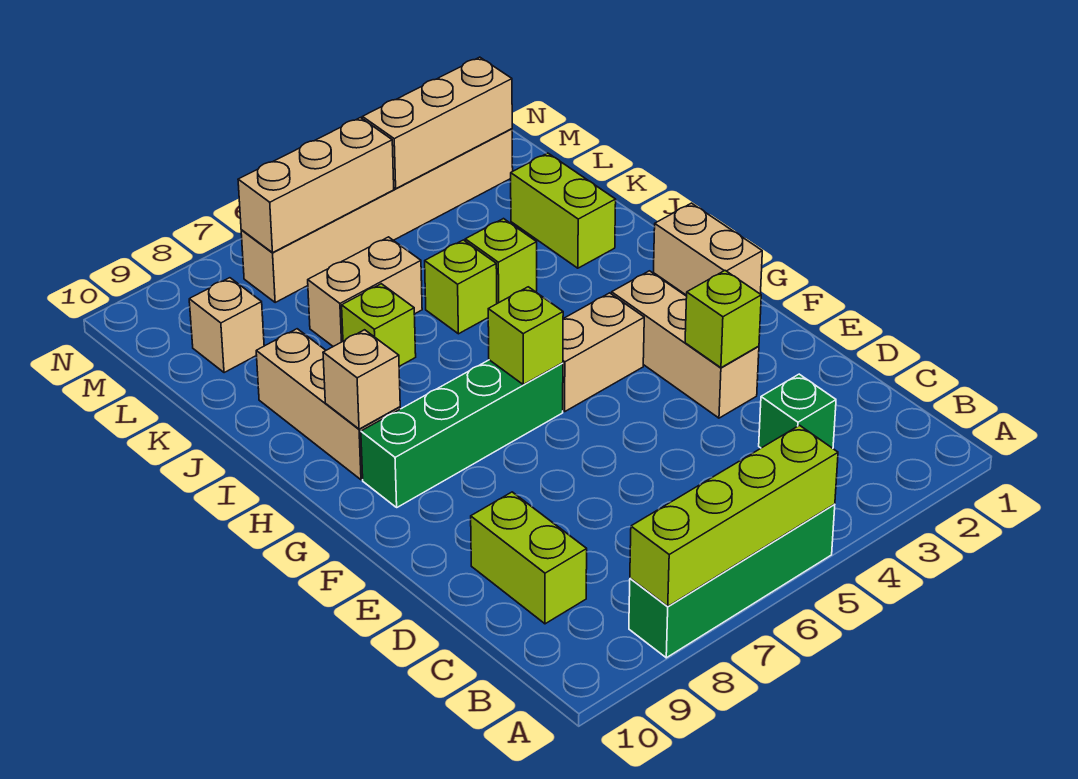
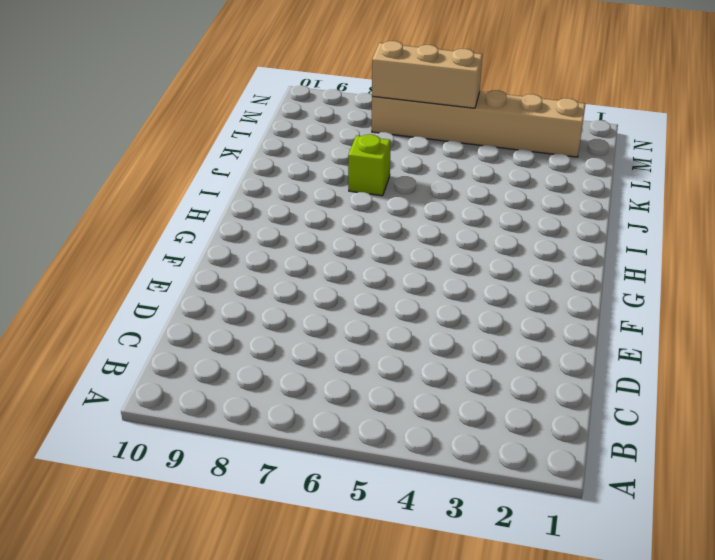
none -> green 1x4 brick [629,504,835,658]
none -> green 1x1 brick [759,374,836,448]
none -> lime 1x2 brick [471,492,587,624]

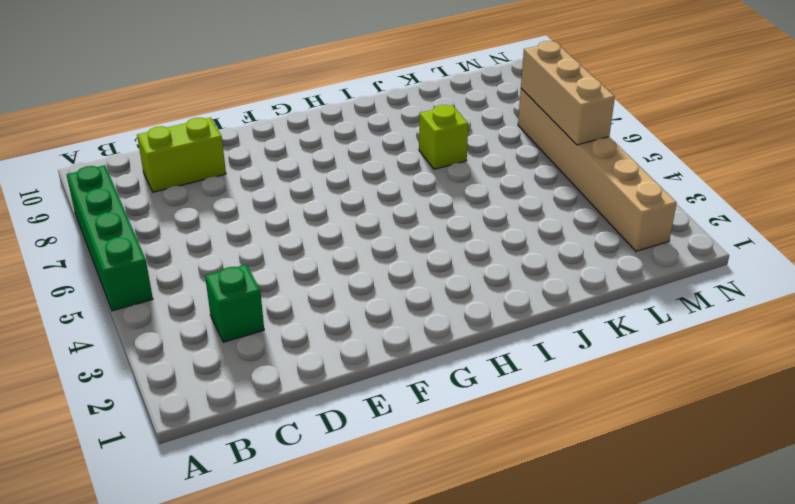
none -> tan 1x3 brick [612,271,759,418]
none -> tan 1x2 brick [653,203,762,295]
none -> tan 1x2 brick [563,293,644,412]

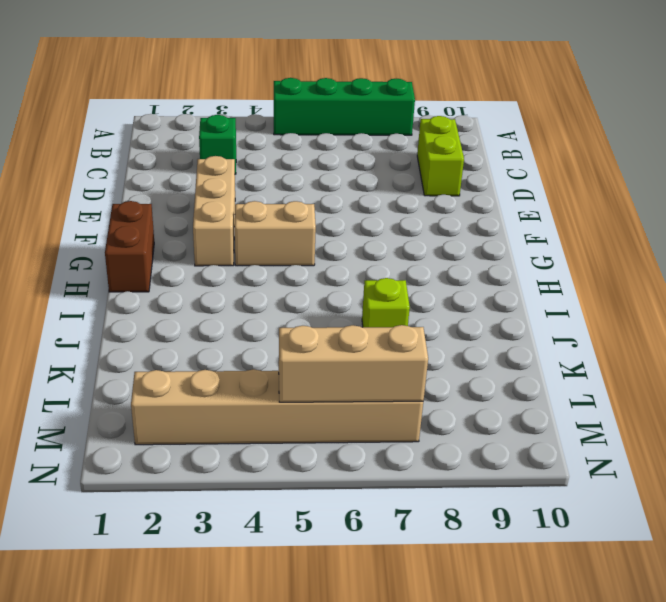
brown 1x2 brick [105,201,154,292] -> tan 1x2 brick [653,203,762,295]
none -> green 1x4 brick [361,360,563,507]
none -> tan 1x3 brick [256,329,400,480]
none -> lime 1x2 brick [511,153,616,268]

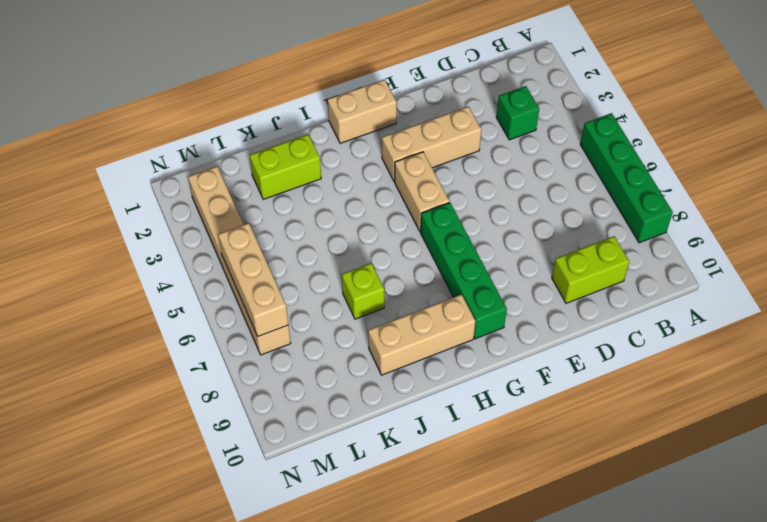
none -> lime 1x1 brick [465,219,537,304]
none -> lime 1x1 brick [425,240,497,334]
none -> tan 1x2 brick [308,237,422,347]

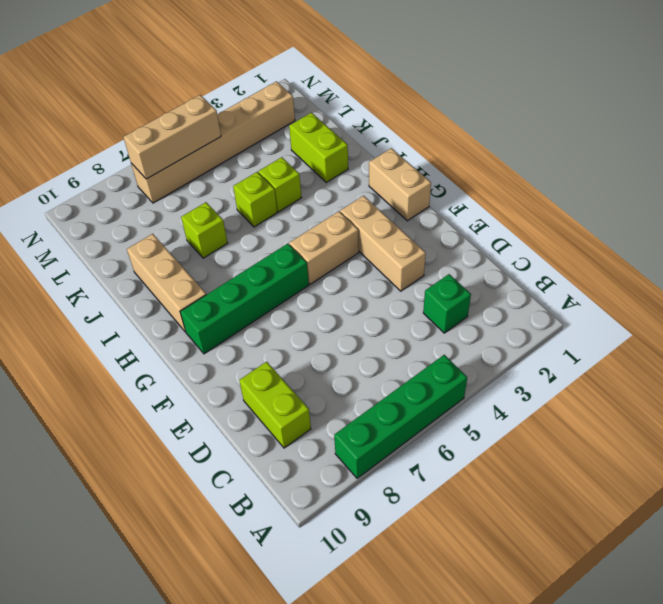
none -> tan 1x2 brick [308,237,422,347]
none -> tan 1x1 brick [189,278,264,373]
none -> lime 1x4 brick [630,425,838,606]

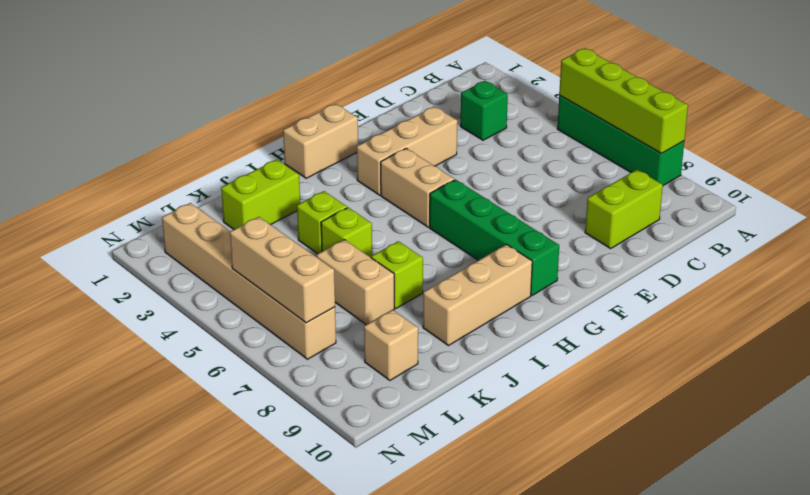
none -> lime 1x1 brick [685,271,761,368]
none -> lime 1x1 brick [488,287,563,385]
none -> tan 1x1 brick [323,330,400,429]

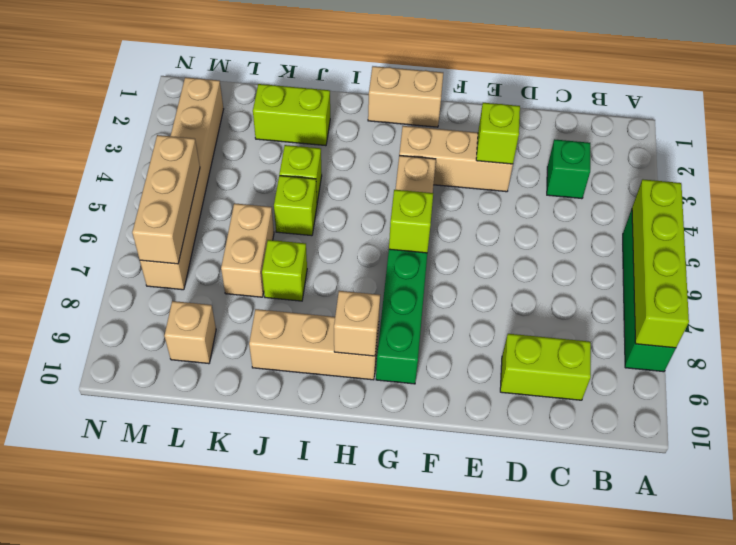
none -> tan 1x3 brick [362,57,512,188]

